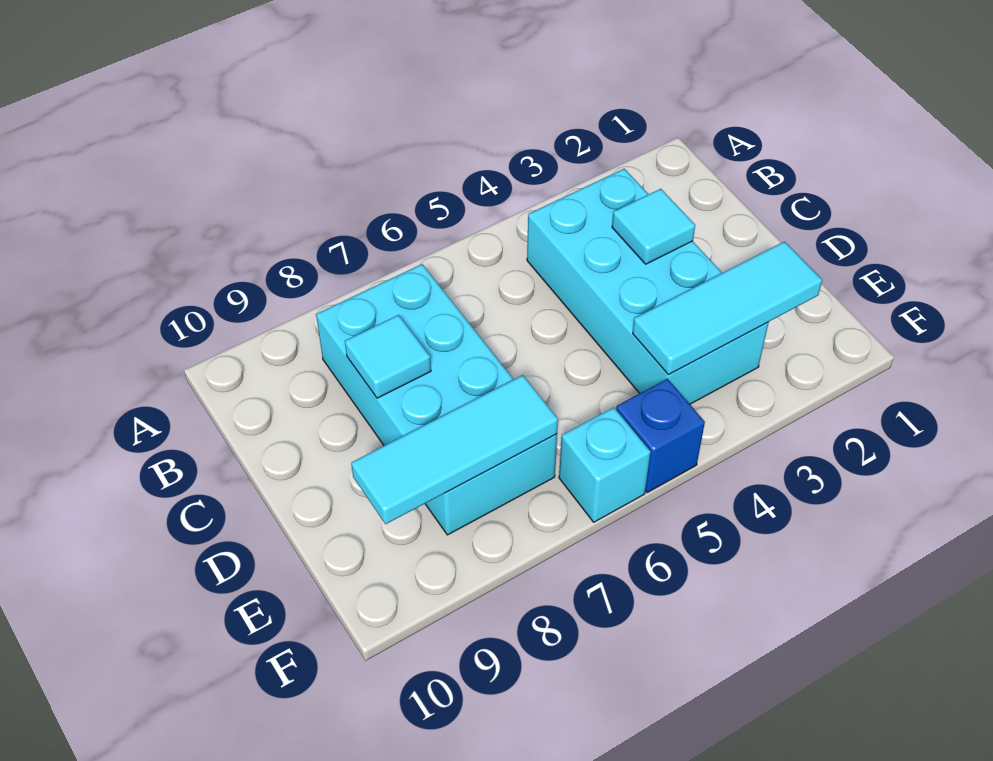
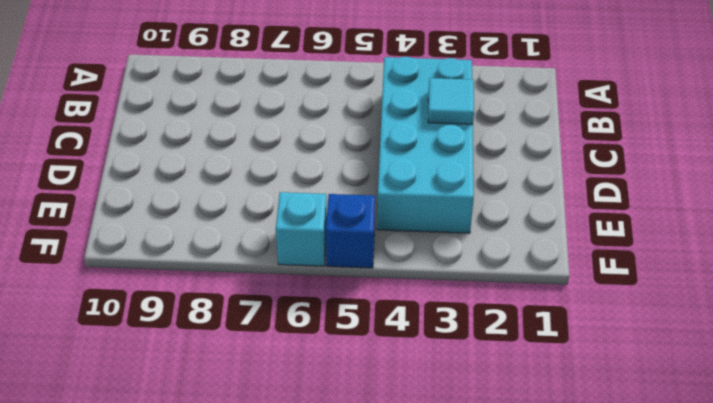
none -> cyan 2x4 brick [316,264,557,535]
none -> cyan 1x1 tile [345,315,431,398]

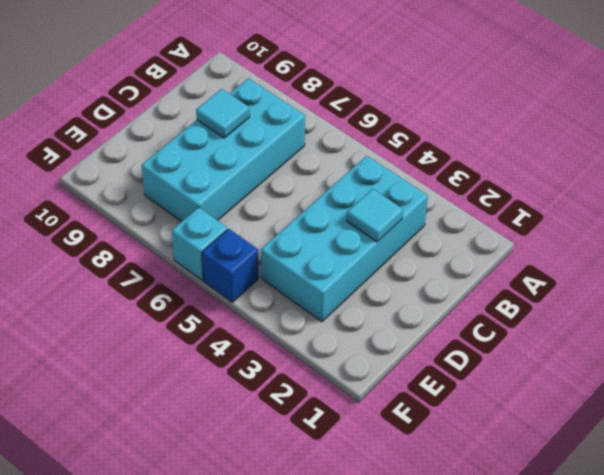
none -> cyan 1x3 tile [633,242,822,375]
none -> cyan 1x3 tile [351,375,558,524]

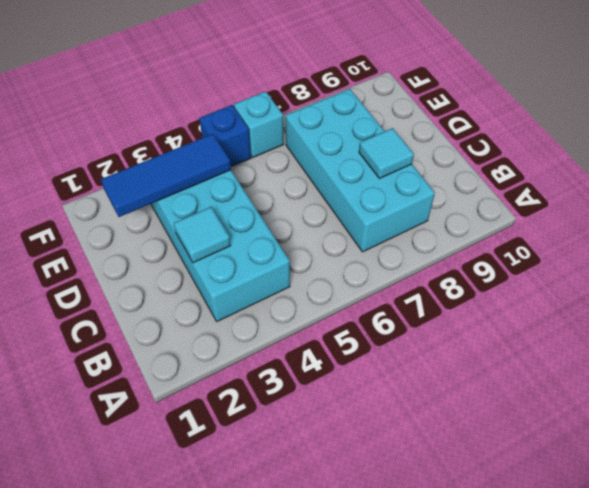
blue 1x3 tile [101,134,231,217] -> cyan 1x3 tile [633,242,822,375]
none -> cyan 1x3 tile [351,375,558,524]

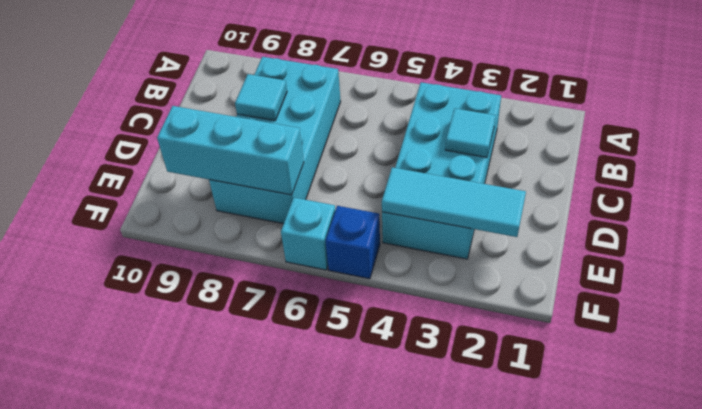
cyan 1x3 brick [157,106,304,195] -> cyan 1x3 tile [351,375,558,524]

